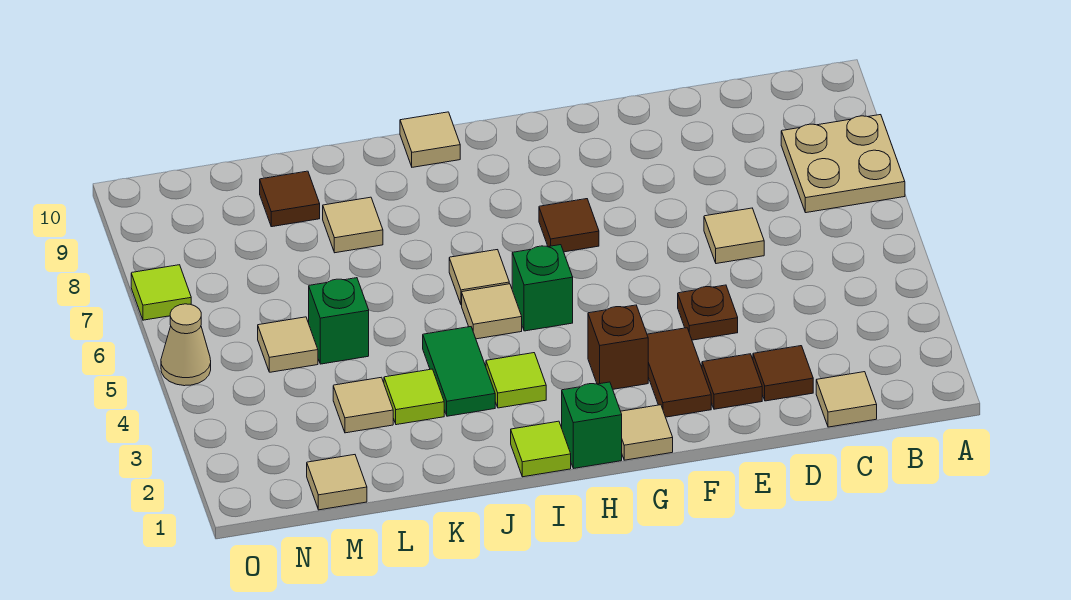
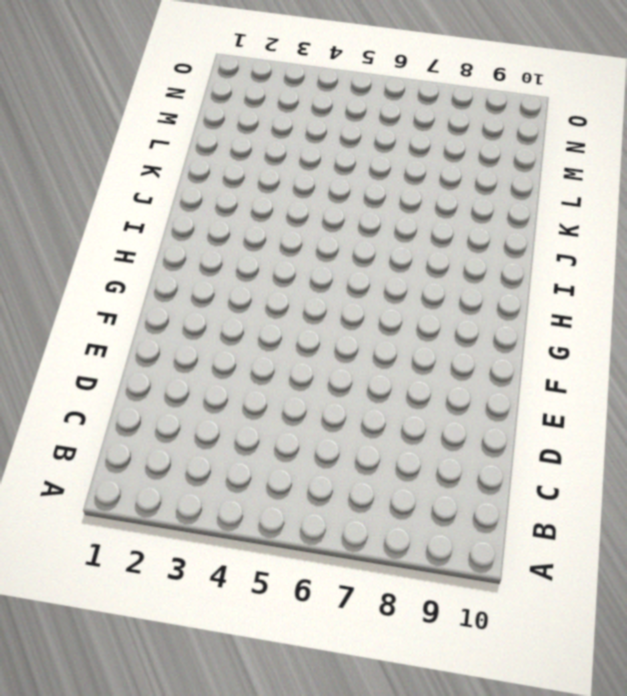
none -> tan 2x2 plate [781,115,905,213]
none -> tan 1x1 tile [816,372,877,427]
none -> brown 1x1 tile [753,346,813,401]

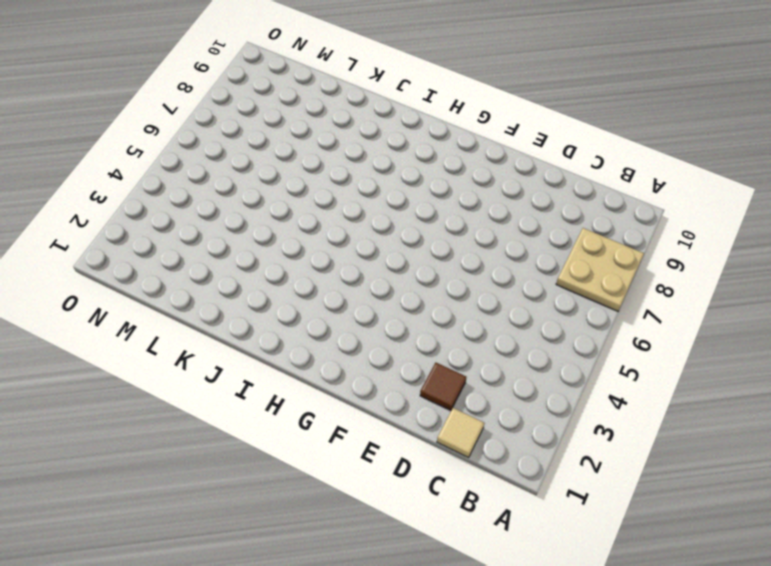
none -> tan 1x1 tile [704,208,764,264]
none -> brown 1x1 tile [702,354,762,409]
none -> brown 1x1 plate [678,285,738,340]

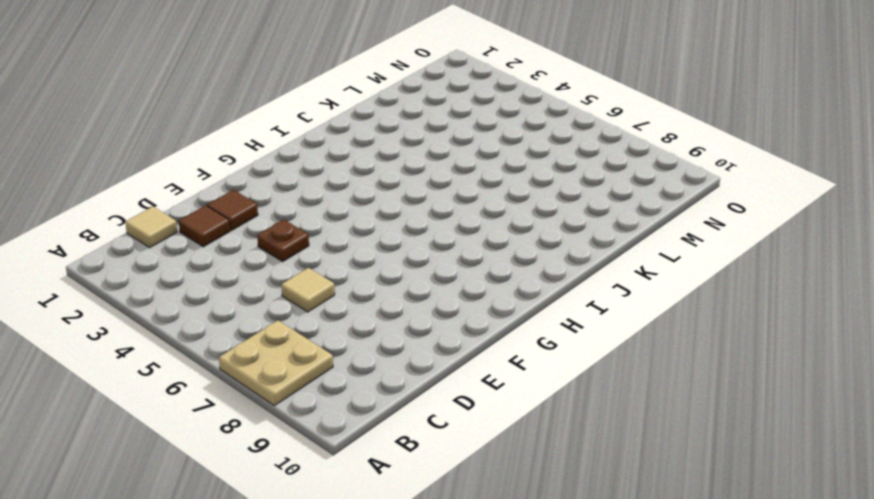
none -> brown 1x2 tile [647,328,711,417]
none -> tan 1x1 tile [621,405,673,460]
none -> brown 1x1 brick [588,305,648,389]

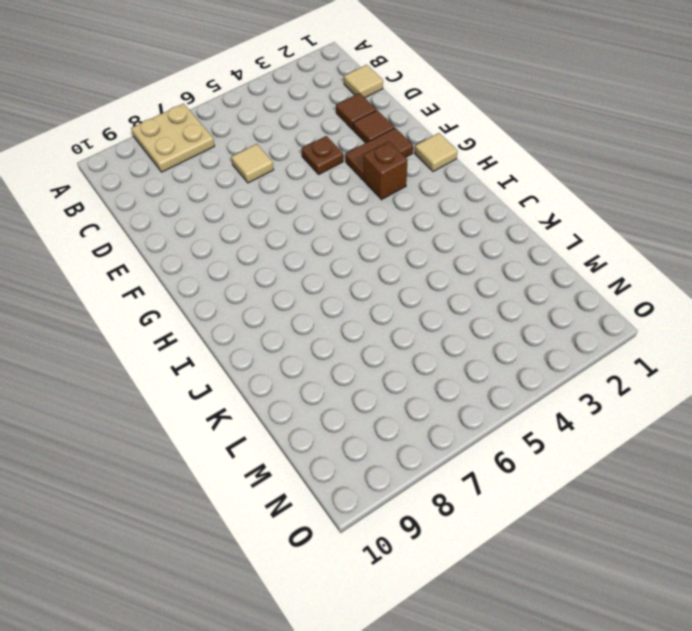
none -> brown 1x1 tile [539,199,599,252]
none -> green 1x1 brick [562,382,622,469]
none -> green 1x1 brick [512,245,573,331]

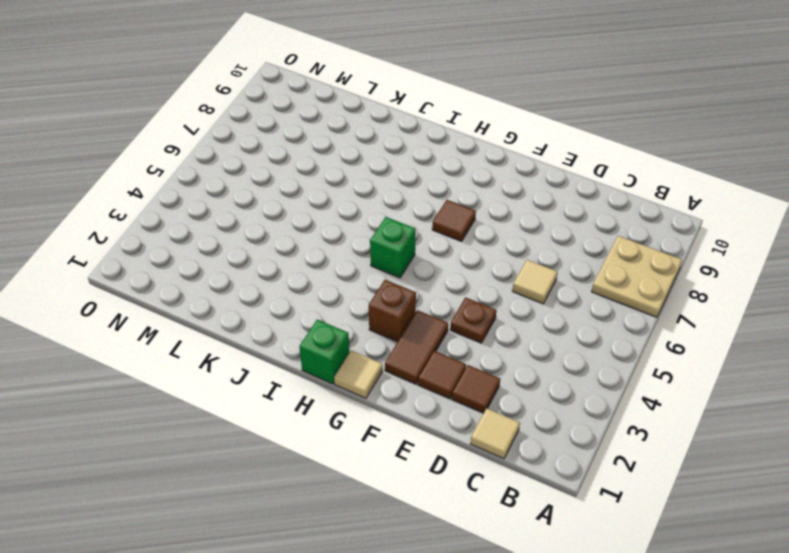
none -> lime 1x1 tile [511,421,571,477]
none -> lime 1x1 tile [486,353,546,408]
none -> tan 1x1 tile [462,284,522,339]

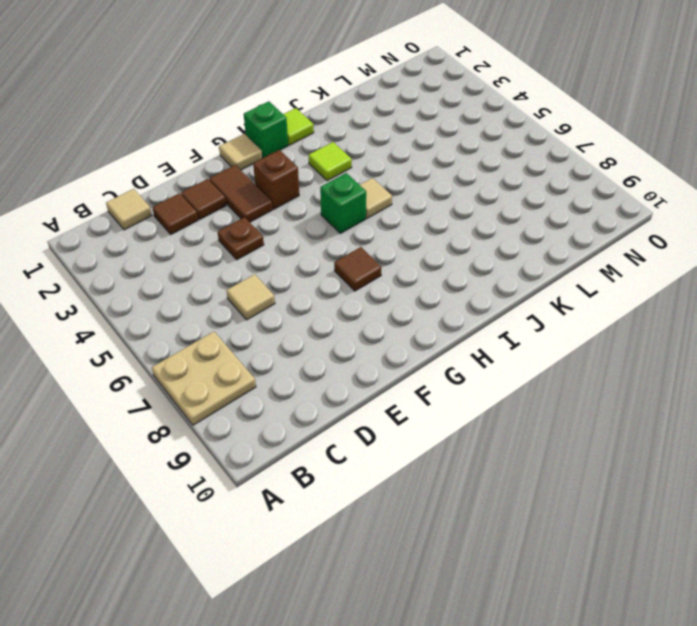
none -> tan 1x1 tile [449,250,509,305]
none -> tan 1x1 tile [400,112,460,167]
none -> green 1x2 tile [423,327,495,416]

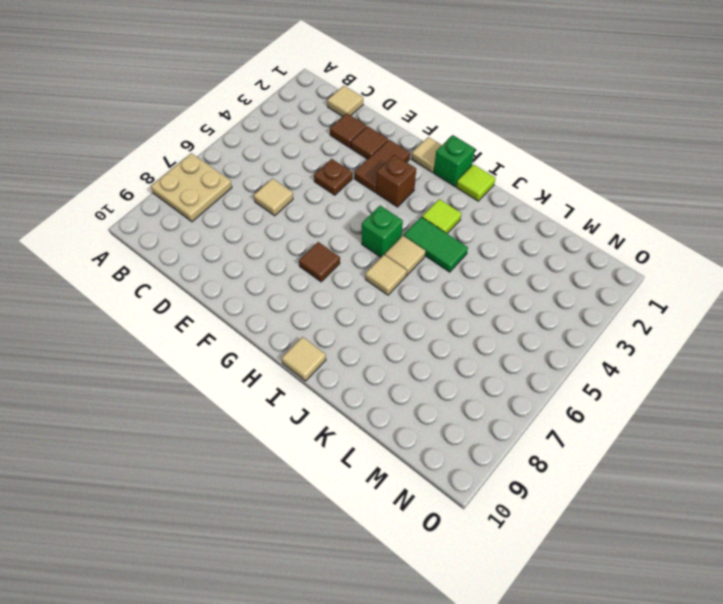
green 1x2 tile [404,217,468,272] -> green 1x2 tile turned to [423,327,495,416]
none -> lime 1x1 tile [384,369,444,425]
none -> tan 1x1 tile [323,197,383,253]
none -> tan 1x1 tile [333,377,393,433]

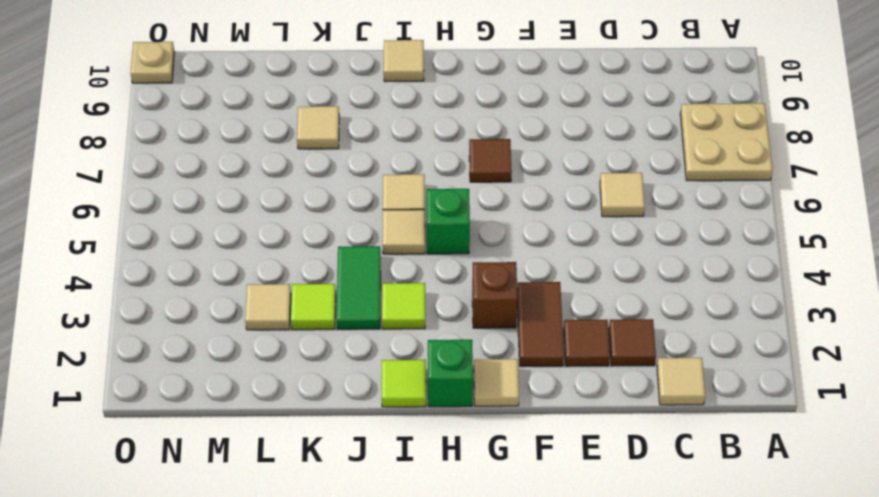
tan 1x1 plate [130,42,175,83] -> none
none -> brown 1x1 plate [678,285,738,340]
none -> green 1x1 brick [309,278,369,364]
none -> brown 1x1 tile [260,171,320,227]

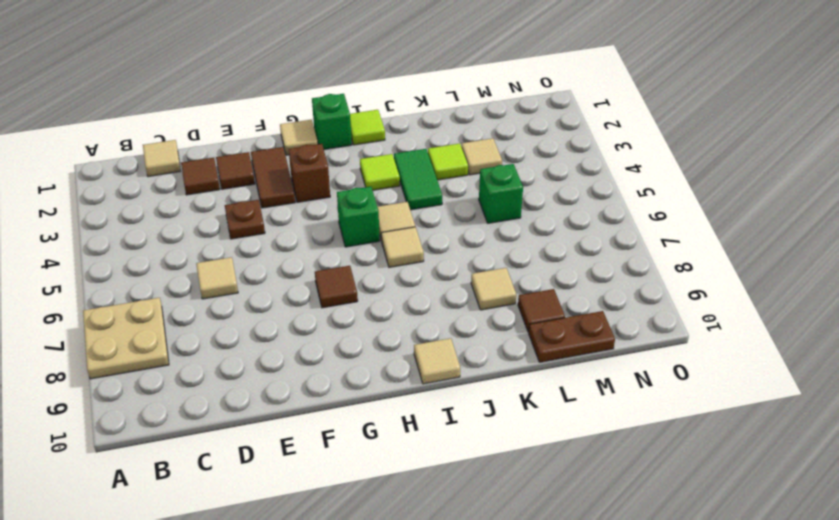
brown 1x2 plate [529,311,615,362] -> none
none -> tan 1x1 tile [307,455,367,510]
none -> tan 1x1 tile [258,317,318,372]
none -> tan 1x1 cone [161,304,211,386]

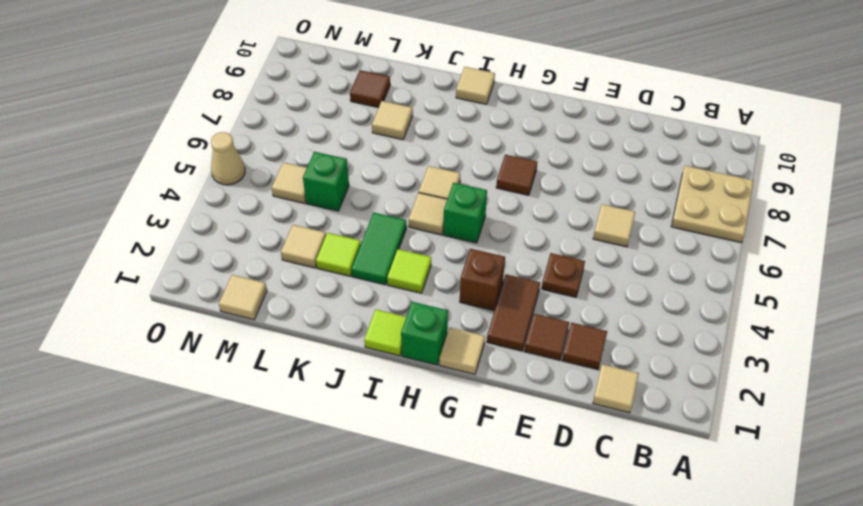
none -> lime 1x1 tile [131,265,191,320]

